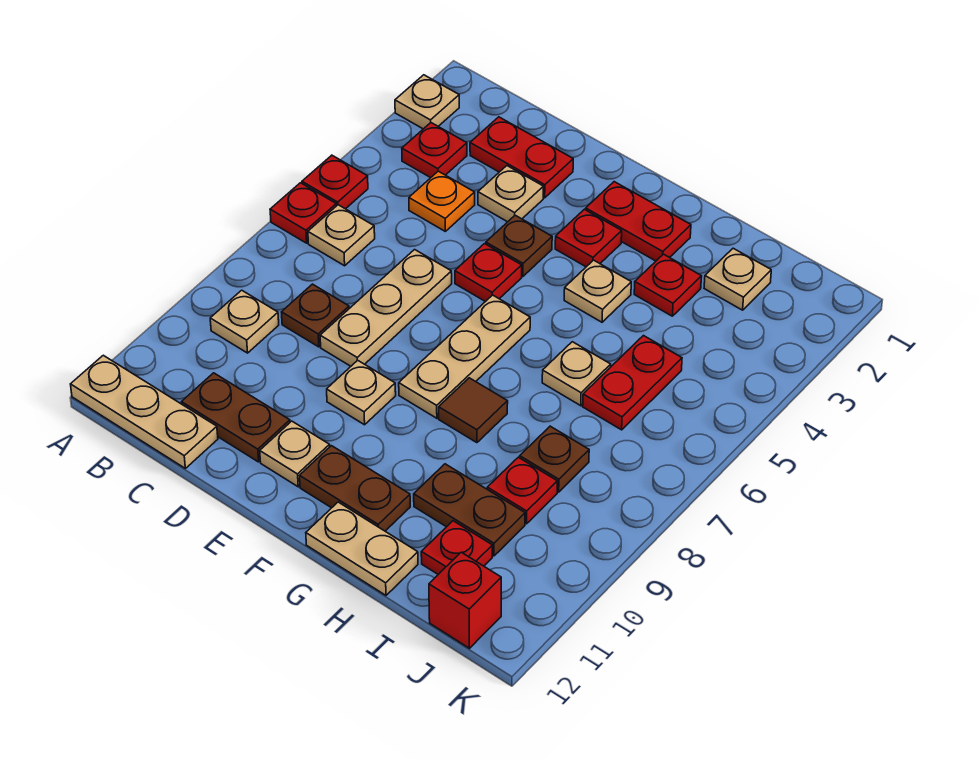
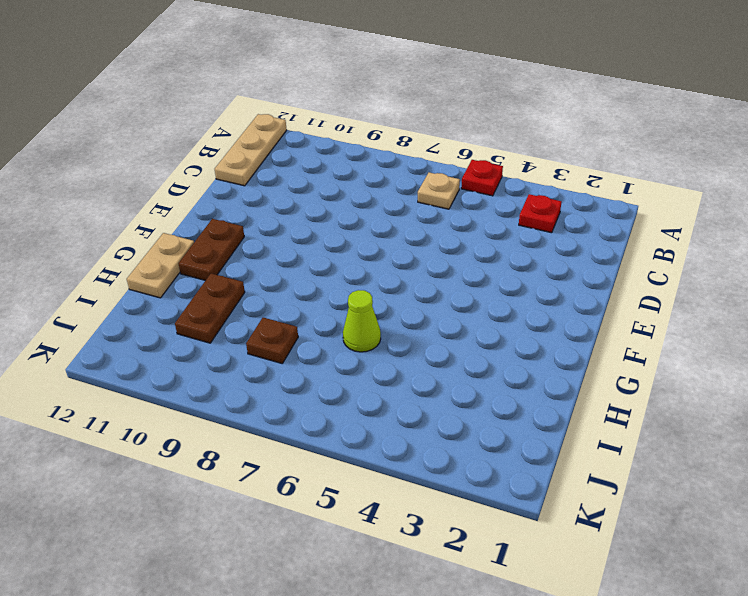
lime 1x1 cone [343,290,381,352] -> tan 1x1 plate [542,342,611,406]
none -> tan 1x1 plate [395,75,459,129]
none -> red 1x1 plate [270,183,336,243]
none -> tan 1x1 plate [210,290,279,353]
none -> red 1x2 plate [470,117,573,198]

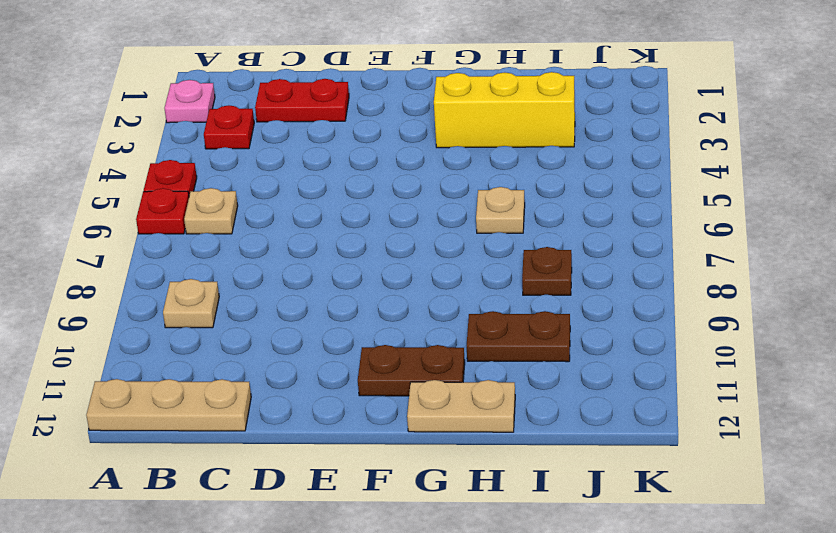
pink 1x1 plate [164,80,215,123] -> tan 1x1 plate [395,75,459,129]
yellow 1x3 brick [434,72,575,148] -> red 1x1 plate [634,254,702,316]
none -> orange 1x1 plate [409,171,475,231]
none -> brown 1x1 plate [282,284,349,347]
none -> brown 1x2 plate [182,373,290,462]
none -> tan 1x1 plate [478,166,543,222]

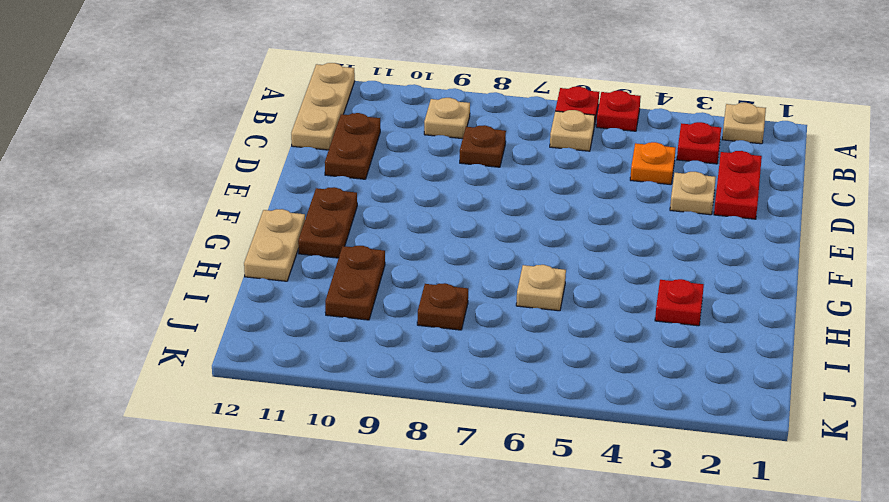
none -> tan 1x3 plate [320,250,452,366]
none -> brown 1x1 plate [486,215,552,276]
none -> red 1x1 plate [455,244,522,302]
none -> tan 1x1 plate [327,360,396,425]

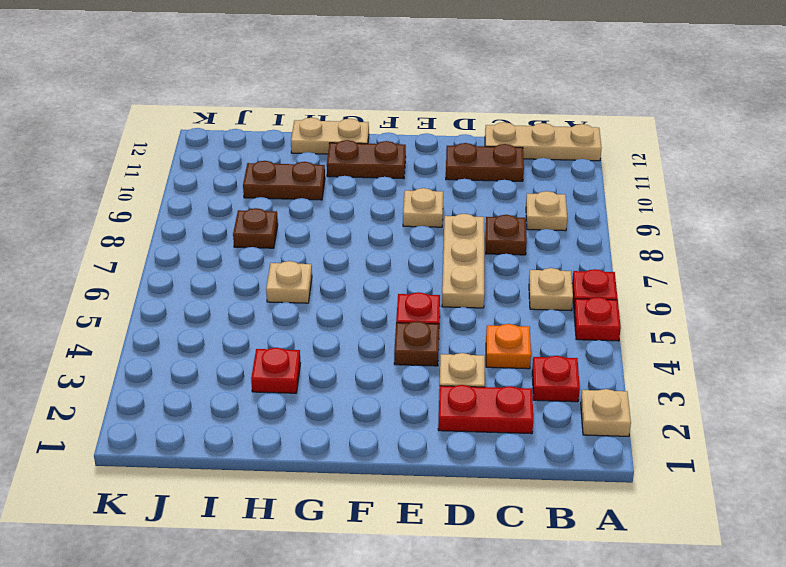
none -> tan 1x1 plate [260,421,330,487]
none -> red 1x2 plate [586,182,691,261]
none -> red 1x1 plate [555,209,622,267]
none -> tan 1x3 plate [399,295,530,418]

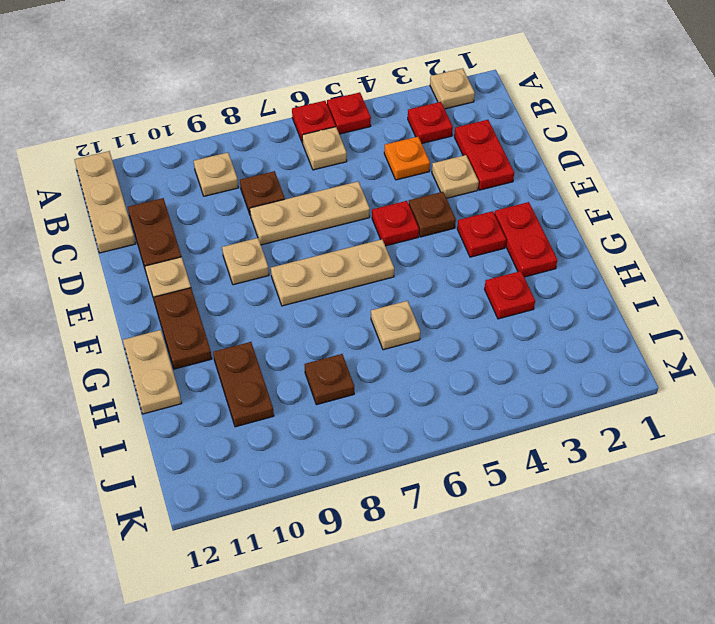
none -> tan 1x1 plate [564,260,631,322]
none -> brown 1x1 tile [439,378,508,443]
none -> tan 1x1 plate [704,248,771,310]
none -> red 1x2 plate [583,336,682,430]

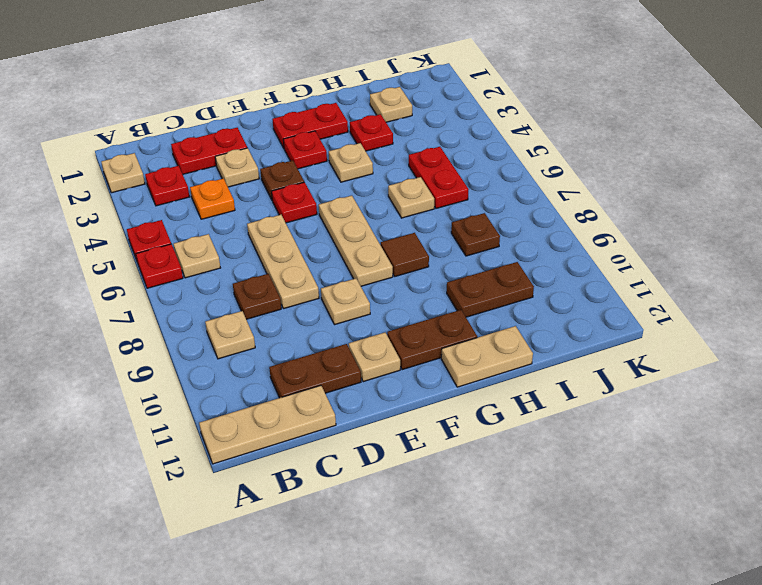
none -> red 1x1 plate [487,457,557,524]
none -> red 1x1 plate [421,521,492,574]
none -> red 1x1 brick [429,552,501,648]

